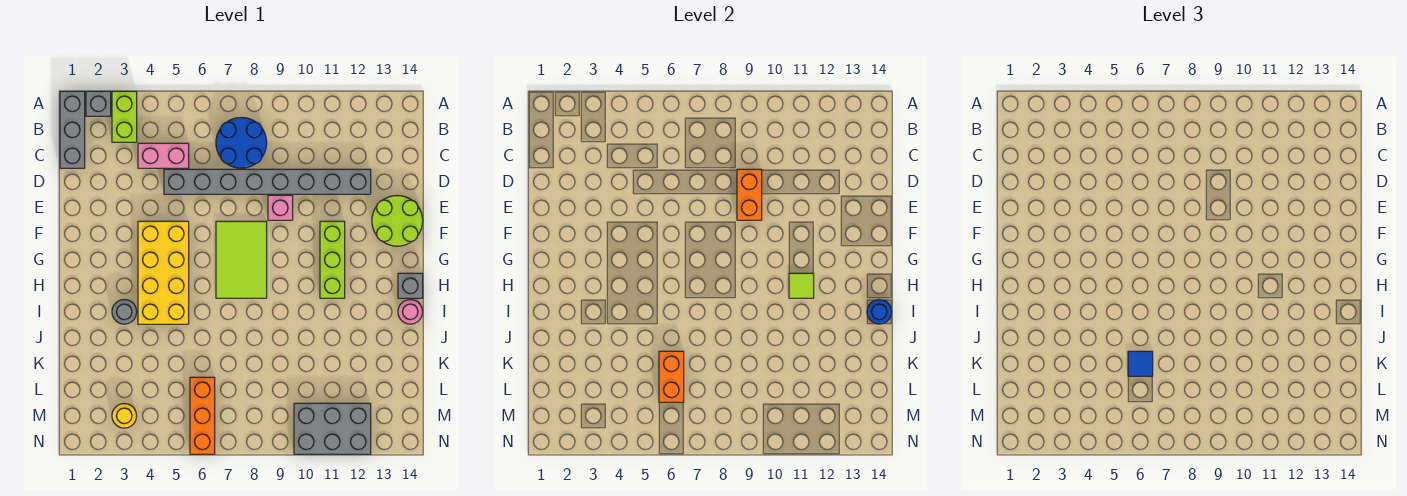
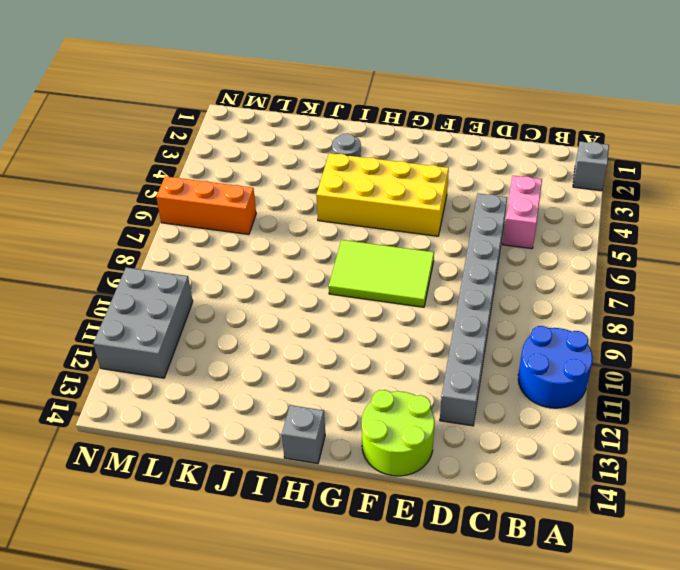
blue 2x2 round brick [518,326,593,408] -> blue 2x2 round brick moved to [216,117,267,168]
none -> grey 1x3 brick [60,91,85,168]
none -> lime 1x2 brick [112,91,137,142]
none -> pink 1x1 brick [268,195,293,220]

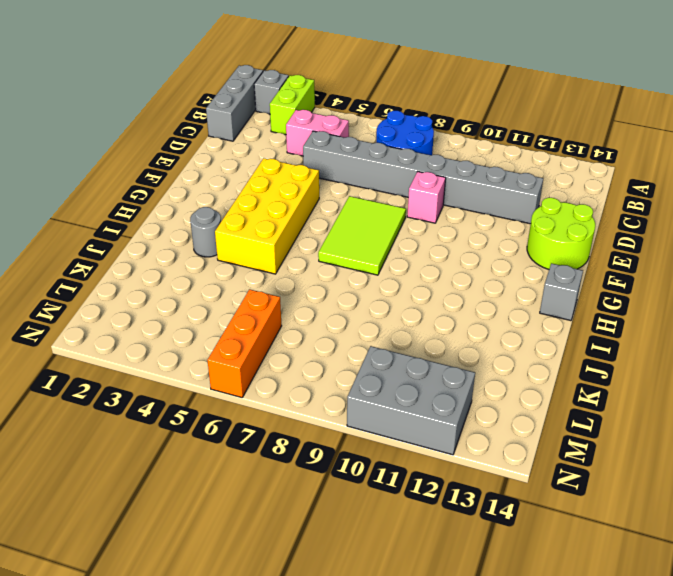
none -> lime 1x3 brick [320,221,345,298]
none -> pink 1x1 round brick [398,300,423,324]
none -> yellow 1x1 round brick [112,404,137,428]

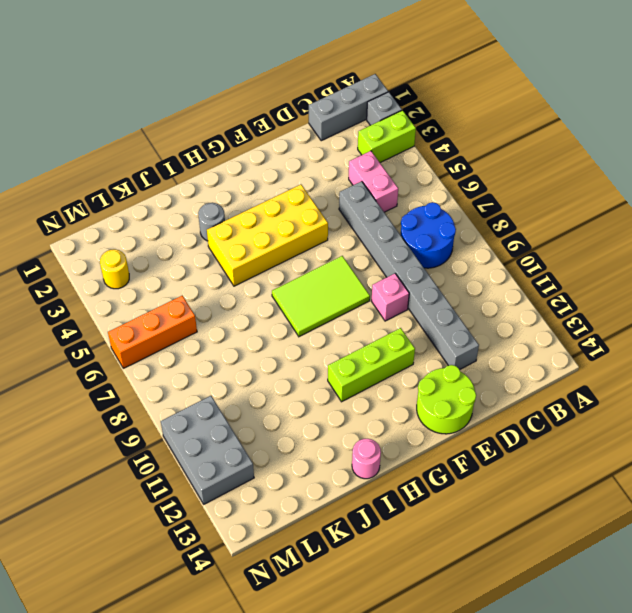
none -> grey 1x1 brick [398,273,423,298]
none -> orange 1x2 brick [737,169,762,220]
none -> lime 1x1 tile [789,273,814,298]

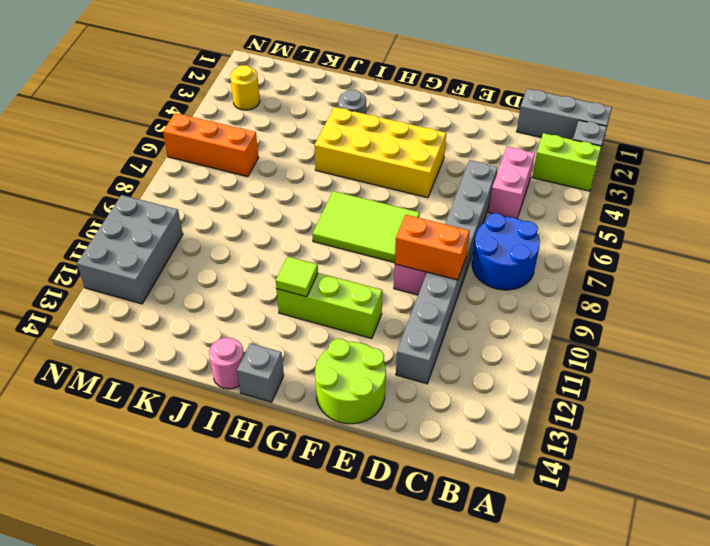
none -> blue 1x1 round brick [867,300,892,324]
none -> orange 1x2 brick [659,351,684,402]
none -> blue 1x1 tile [1128,351,1153,376]

